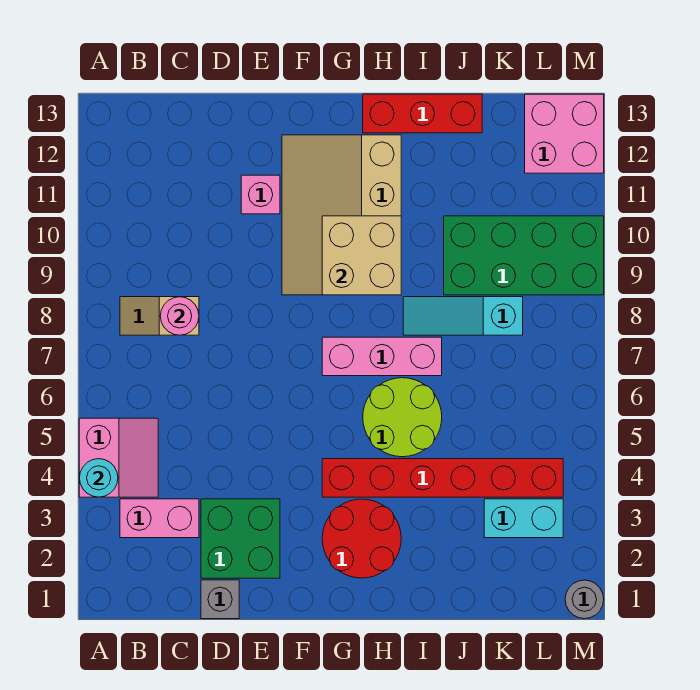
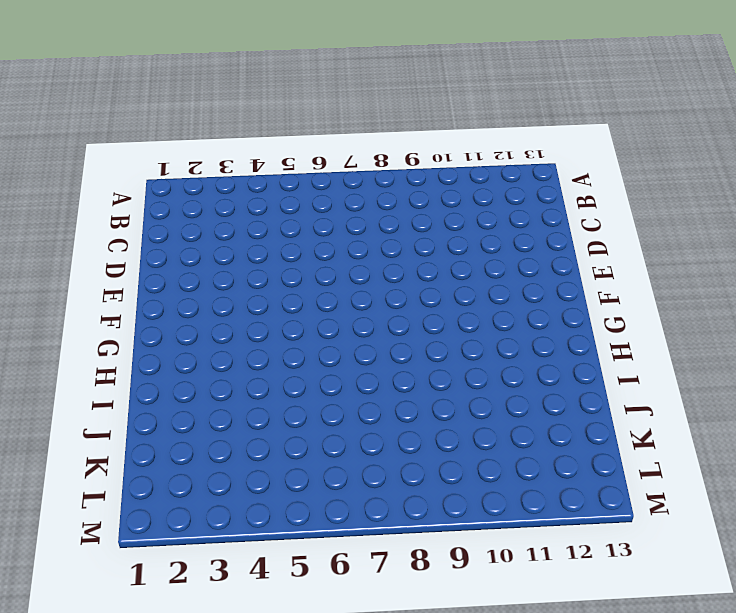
none -> pink 2x2 slope [79,418,158,497]
none -> pink 1x2 brick [120,499,199,538]
none -> tan 1x2 slope [120,297,199,335]

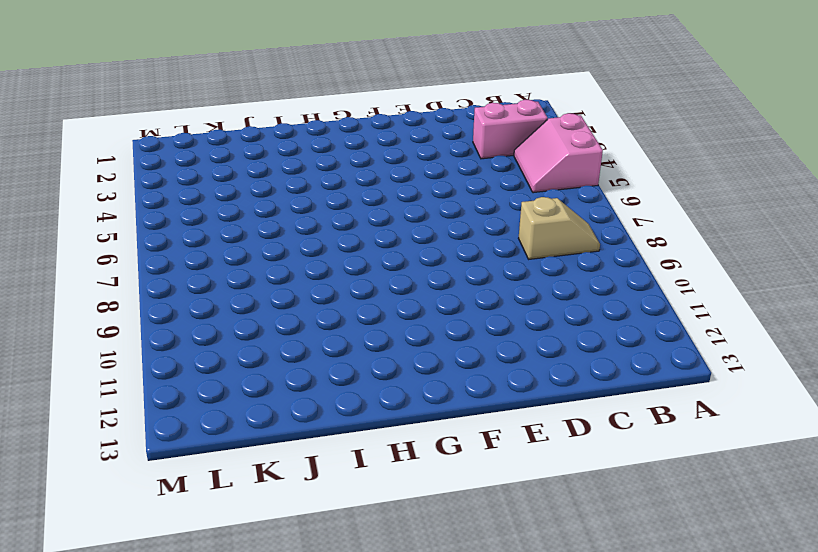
none -> grey 1x1 brick [201,580,239,619]
none -> green 2x2 brick [201,499,280,578]
none -> pink 1x1 brick [241,175,280,214]

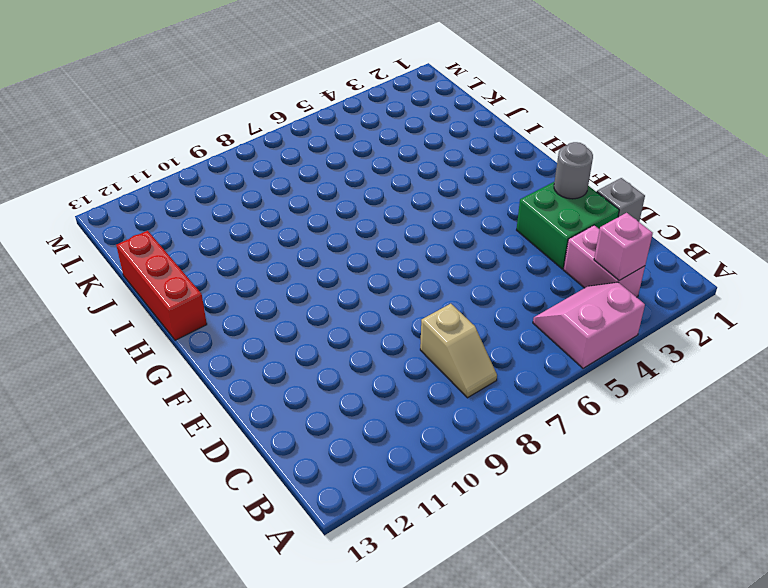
pink 1x1 brick [594,213,653,280] -> pink 1x1 brick moved to [241,175,280,214]
grey 1x1 round brick [554,142,593,199] -> grey 1x1 round brick moved to [565,580,604,619]
none -> tan 3x4 slope [282,135,401,295]
none -> red 2x2 round brick [322,499,401,578]
none -> red 1x6 brick [322,459,563,497]

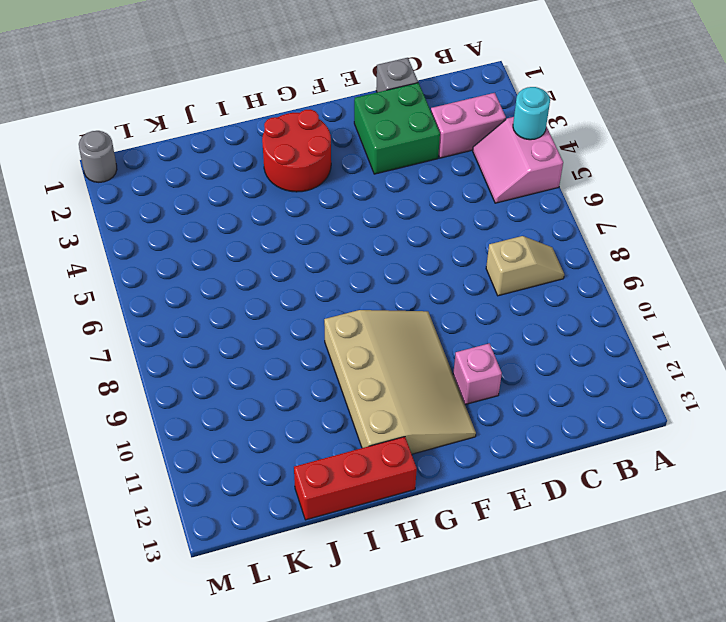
none -> red 1x6 brick [322,459,563,497]
none -> pink 1x3 brick [322,337,442,376]
none -> lime 2x2 round brick [363,378,442,457]

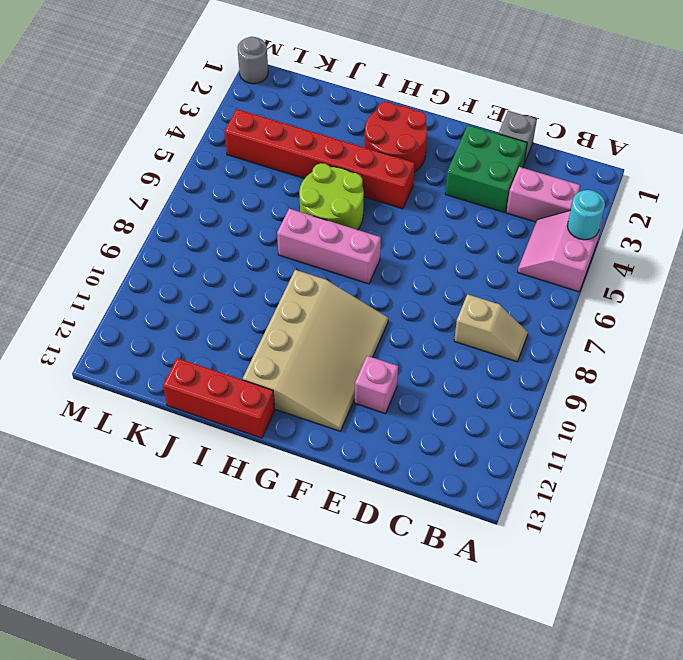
none -> cyan 1x3 slope [403,297,523,335]
none -> green 2x4 brick [444,216,604,295]
none -> cyan 1x2 brick [484,499,563,538]

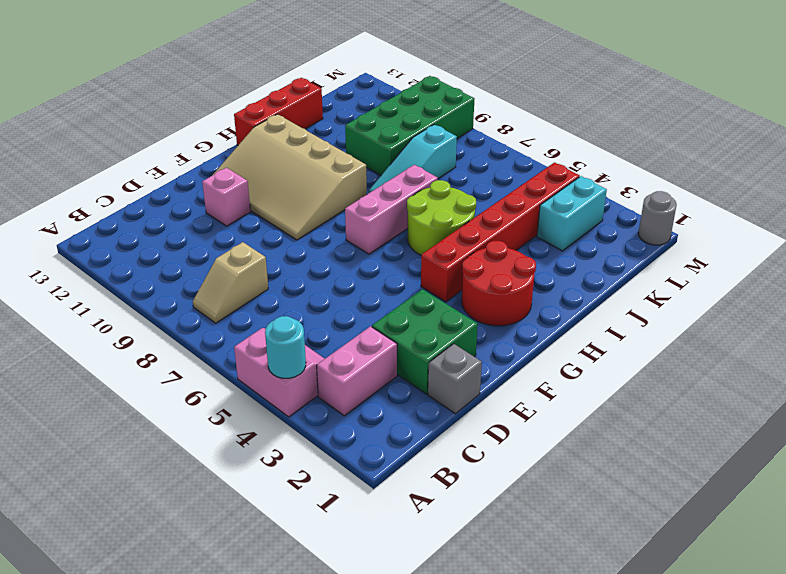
none -> pink 2x2 brick [525,94,604,173]
none -> pink 1x1 round brick [160,297,199,335]
none -> tan 2x2 brick [322,216,401,295]

